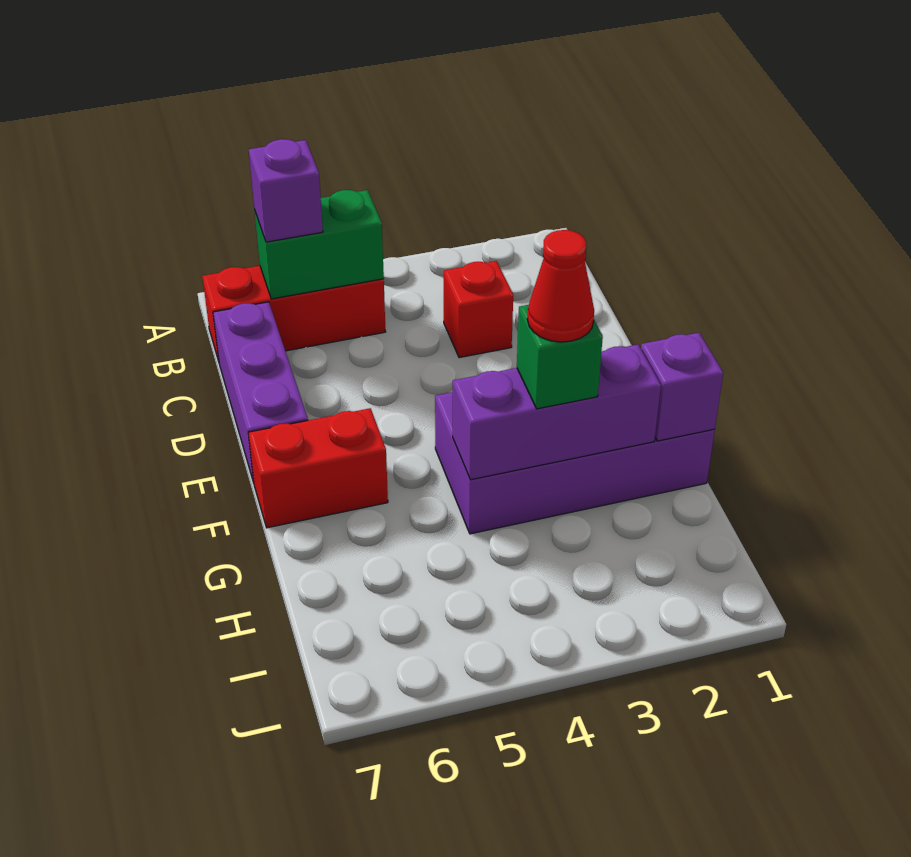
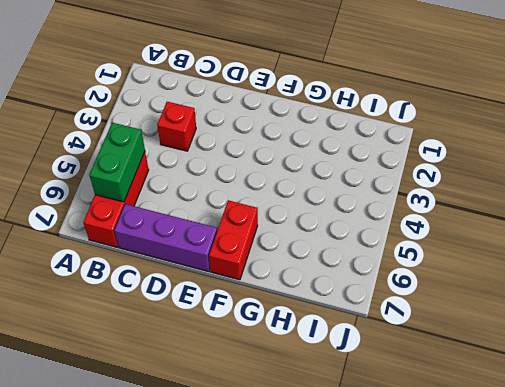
none -> purple 2x4 brick [435,392,715,534]
none -> purple 1x1 brick [641,333,723,441]

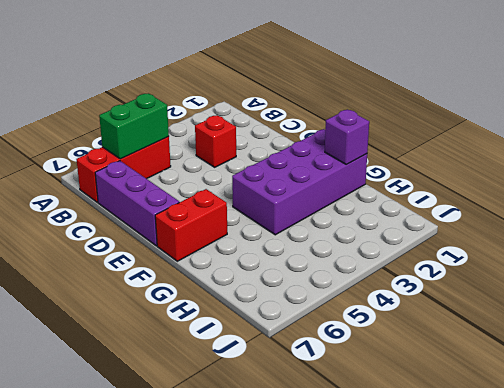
none -> purple 1x3 brick [453,344,661,480]
none -> purple 1x1 brick [249,139,323,242]

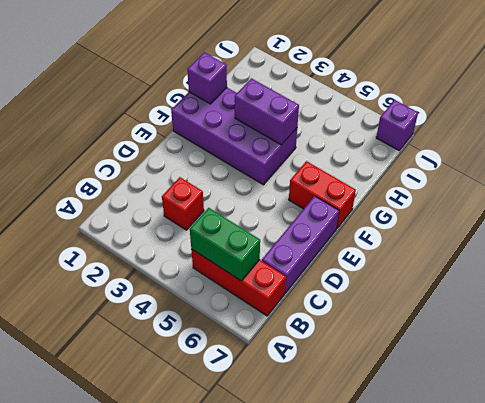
purple 1x2 brick [235,78,299,145] -> purple 1x3 brick [453,344,661,480]
purple 1x1 brick [376,100,418,150] -> purple 1x1 brick moved to [249,139,323,242]
none -> green 1x1 brick [517,305,603,409]
none -> red 1x1 cone [527,230,594,342]

